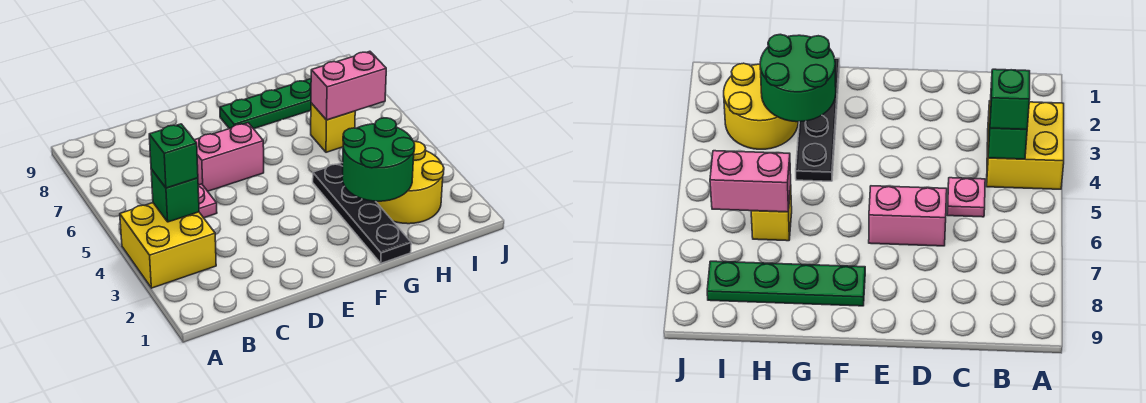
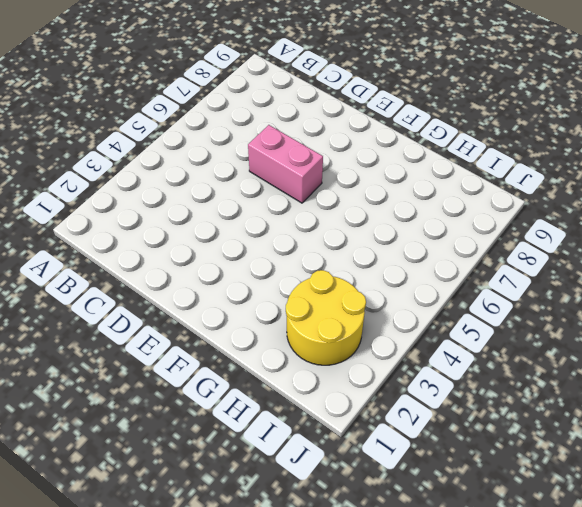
none -> yellow 2x2 brick [120,203,216,288]
none -> pink 1x1 plate [198,184,217,218]

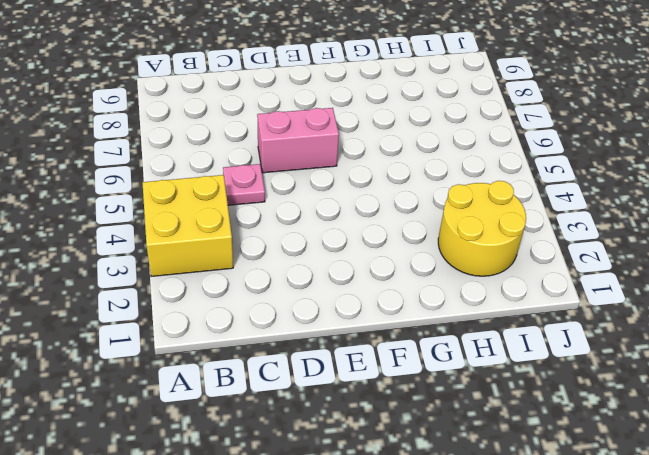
none -> green 1x4 plate [220,79,311,129]
none -> black 1x4 plate [313,163,411,263]

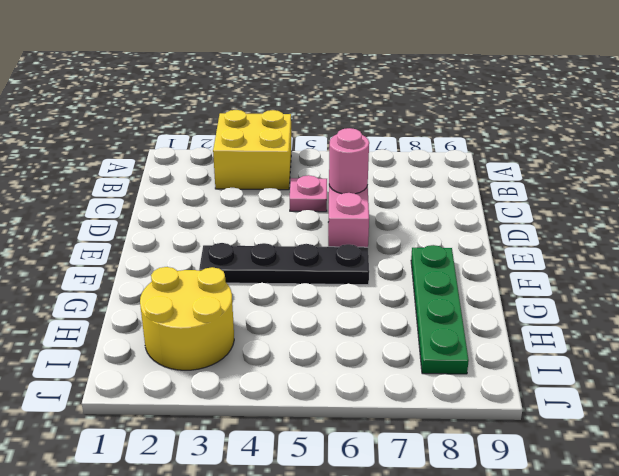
pink 1x1 round brick [329,128,369,194] -> none
black 1x4 plate [199,243,369,285] -> black 1x4 plate moved to [313,163,411,263]
none -> yellow 1x1 brick [311,103,355,152]
none -> green 1x1 brick [151,169,199,222]

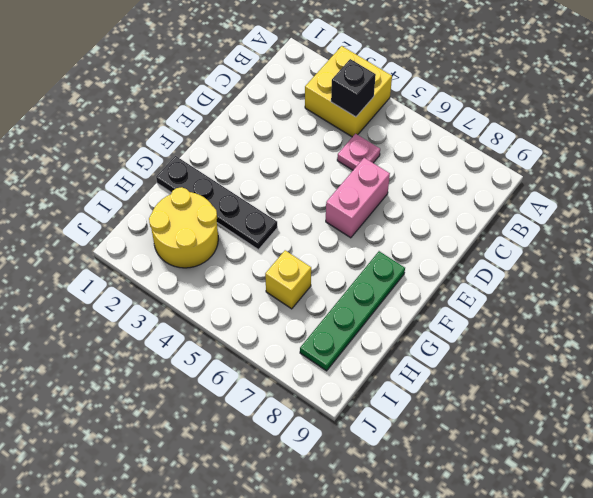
black 1x1 brick [331,59,376,117] -> green 1x1 brick [151,169,199,222]
none -> green 2x2 round brick [342,118,415,201]
none -> pink 1x2 brick [311,51,386,120]

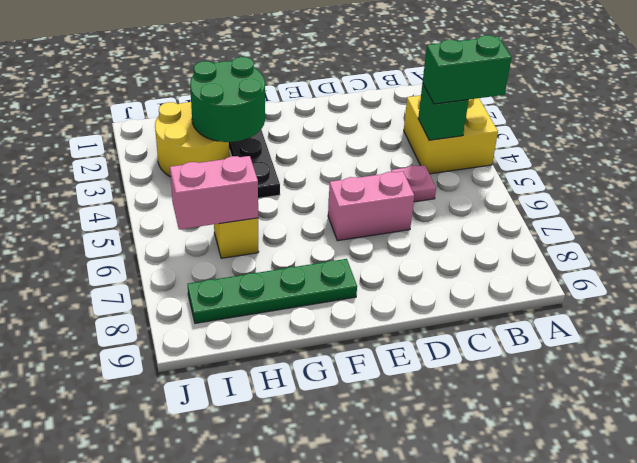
green 1x2 brick [423,35,512,104] -> green 1x1 brick [149,124,198,188]

